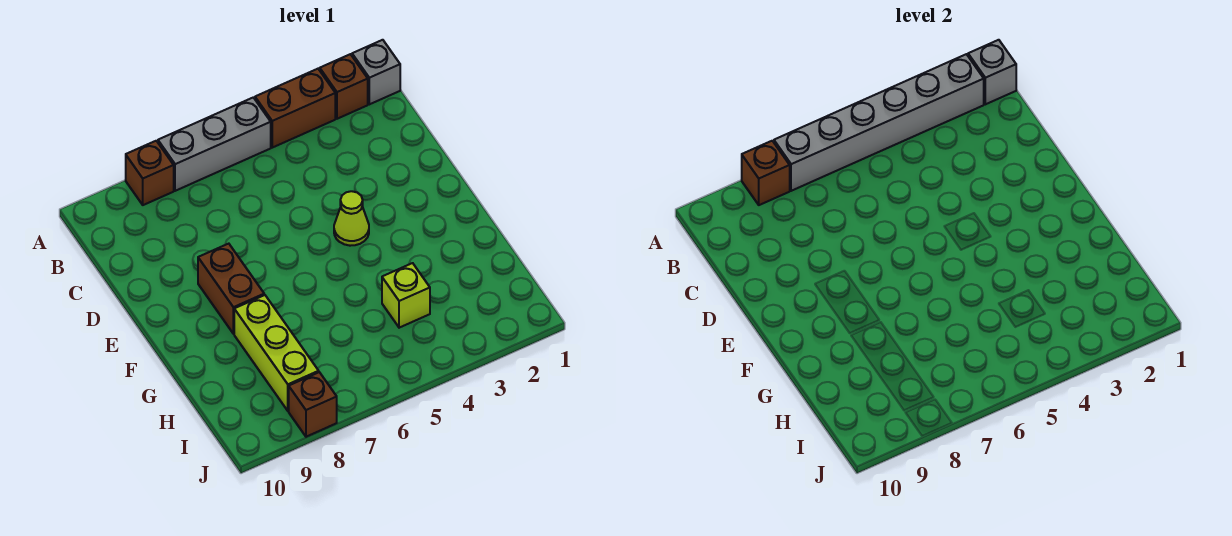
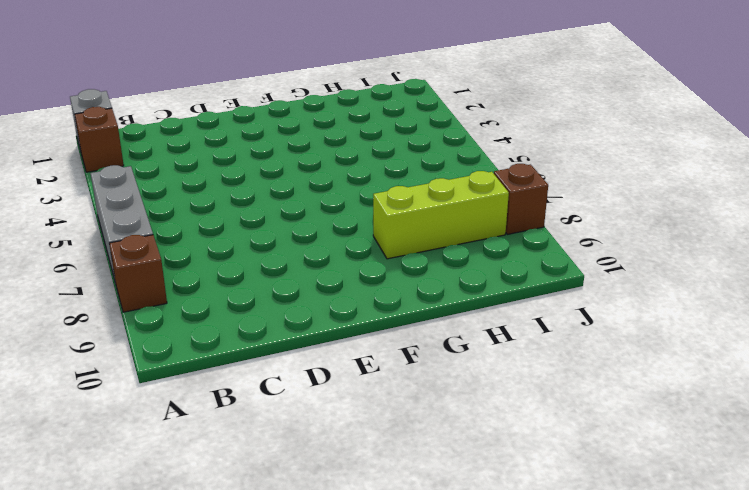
none -> brown 1x2 brick [255,69,335,148]
none -> lime 1x1 cone [334,191,369,246]
none -> brown 1x2 brick [198,244,264,334]

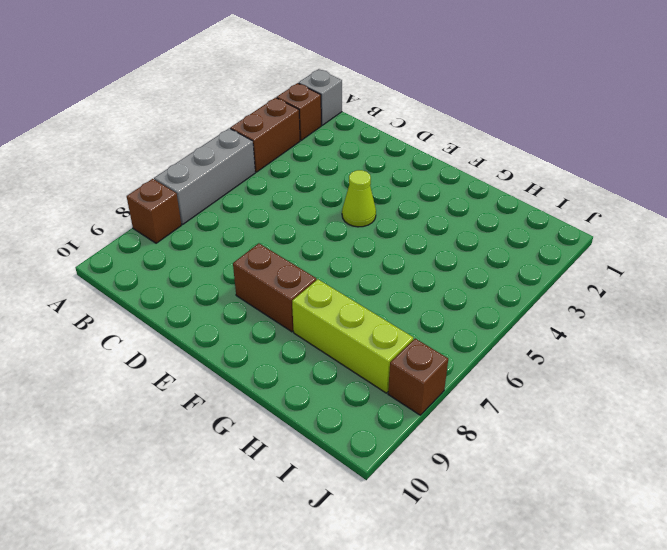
none -> lime 1x1 brick [382,263,430,328]
none -> grey 1x1 brick [968,40,1016,104]
none -> grey 1x6 brick [774,54,984,191]

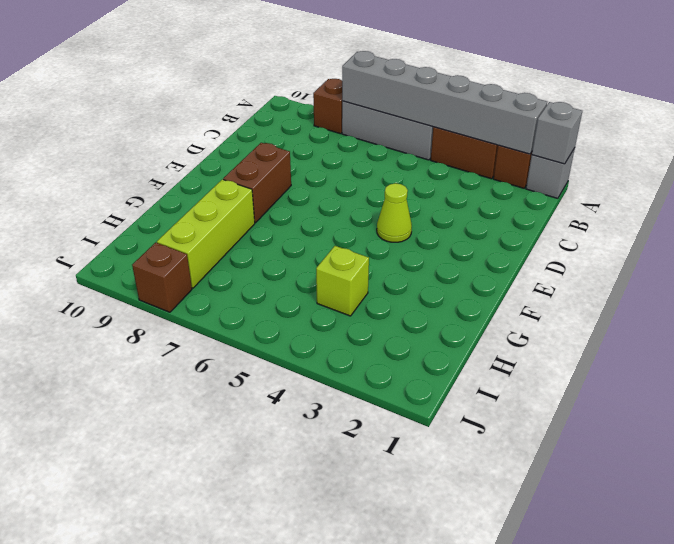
none -> brown 1x1 brick [742,141,790,205]

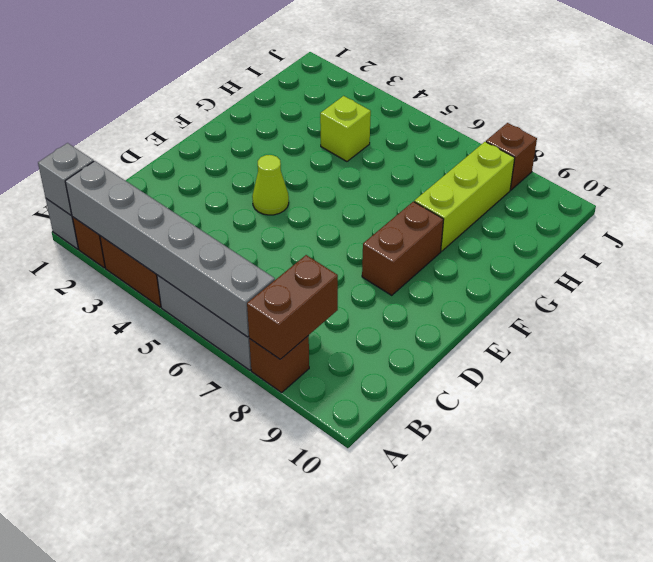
brown 1x2 brick [247,255,338,359] -> brown 1x1 brick [742,141,790,205]

